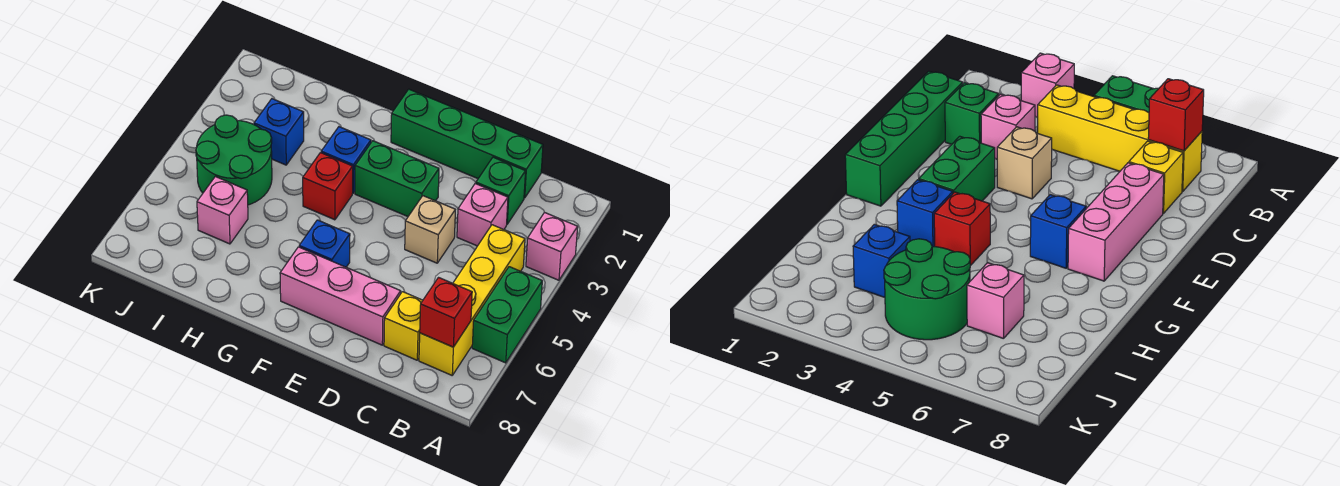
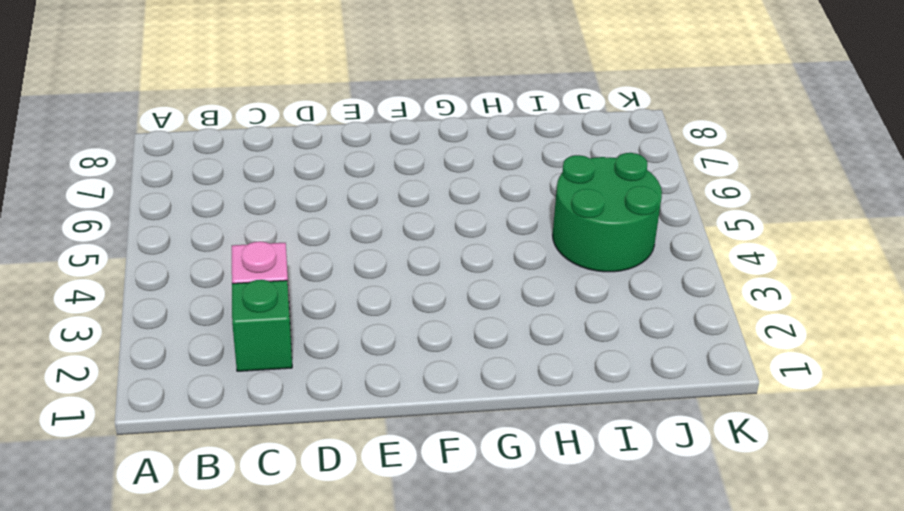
none -> pink 1x1 brick [526,212,578,280]
none -> green 1x2 brick [472,267,542,363]
none -> yellow 1x4 brick [419,225,525,375]

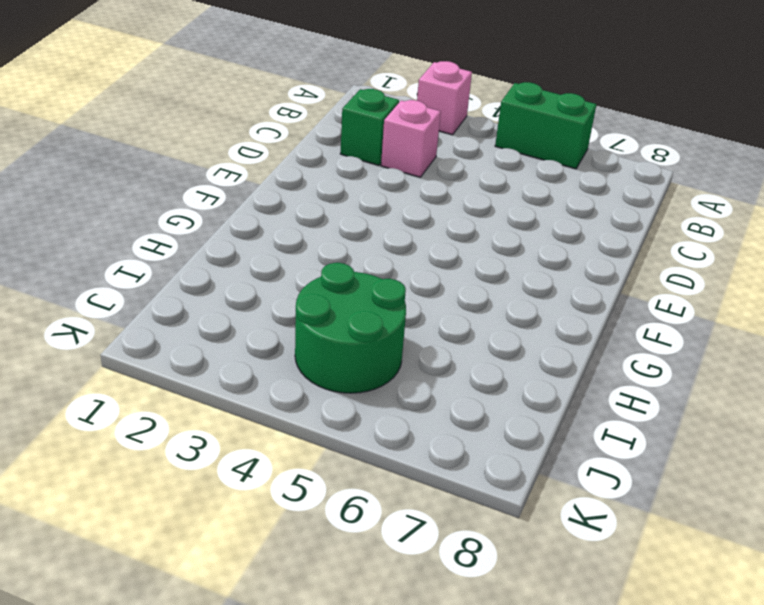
none -> yellow 1x4 brick [419,225,525,375]
none -> green 1x4 brick [391,89,543,198]
none -> yellow 1x1 brick [384,292,423,360]

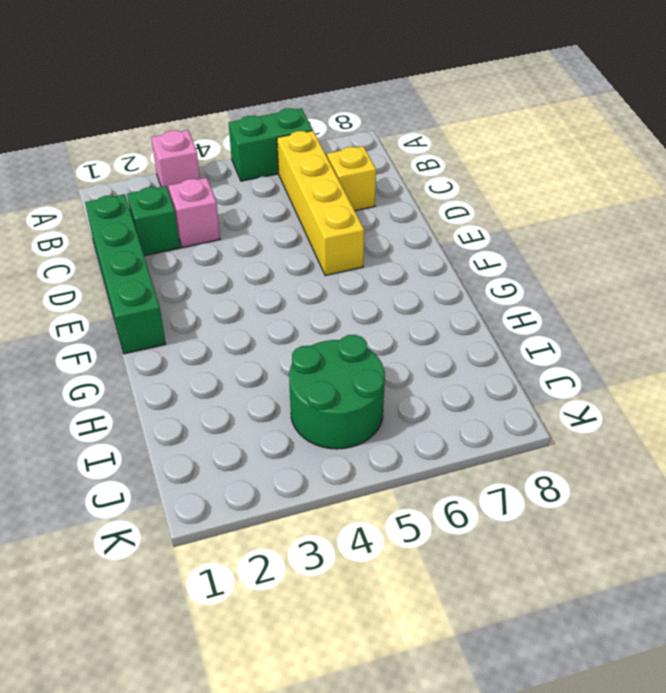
yellow 1x4 brick [277,131,364,276] -> yellow 1x4 brick turned to [419,225,525,375]
none -> tan 1x1 brick [405,196,455,263]
none -> pink 1x3 brick [280,247,401,345]
none -> green 1x2 brick [355,141,439,216]

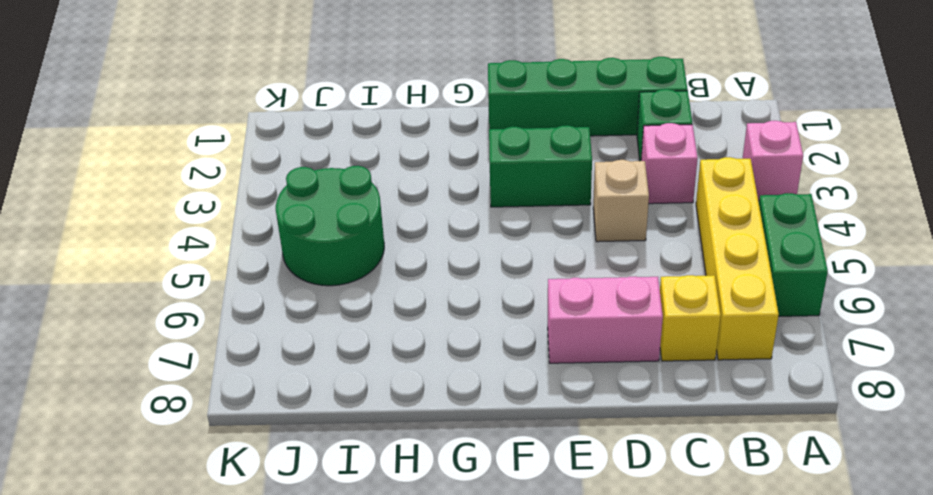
pink 1x2 brick [548,276,663,363] -> pink 1x3 brick [280,247,401,345]
none -> blue 1x1 brick [299,220,350,267]
none -> blue 1x1 brick [321,127,371,193]
none -> red 1x1 brick [303,153,353,220]

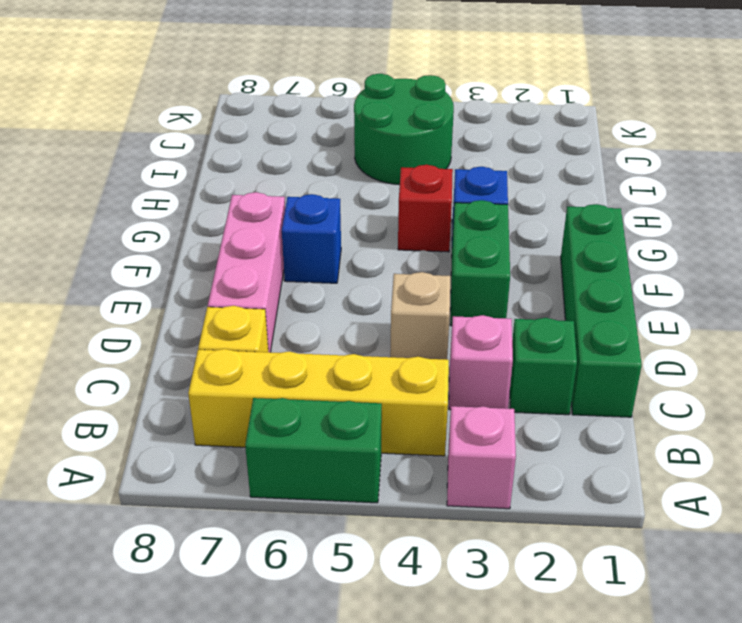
none -> blue 1x1 brick [254,99,304,165]
none -> pink 1x1 brick [197,177,248,244]
none -> red 1x1 brick [420,278,472,347]

